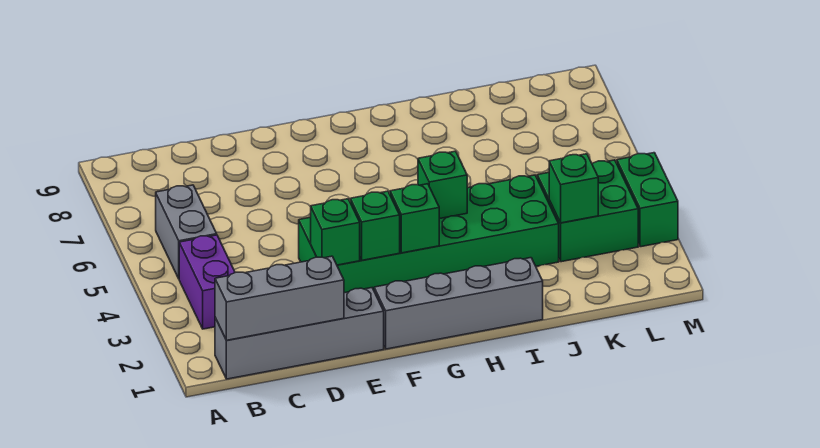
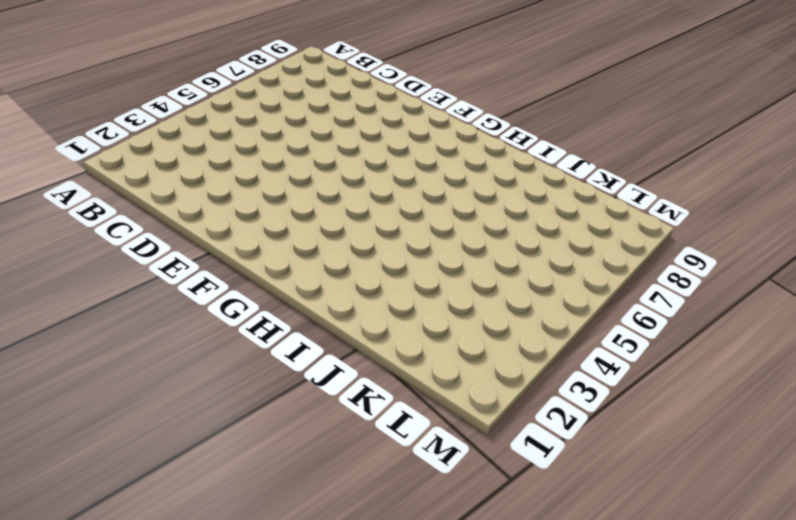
none -> grey 1x4 brick [215,288,384,379]
none -> purple 1x2 brick [179,235,235,329]
none -> grey 1x2 brick [156,185,217,278]

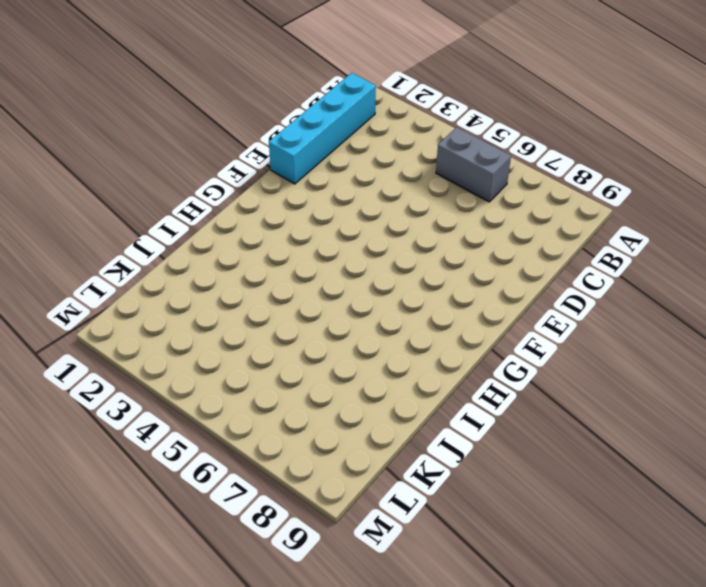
cyan 1x4 brick [269,73,376,184] -> grey 1x4 brick [215,288,384,379]
none -> purple 1x2 brick [179,235,235,329]
none -> green 2x6 brick [299,175,559,293]
none -> grey 1x4 brick [374,258,543,349]

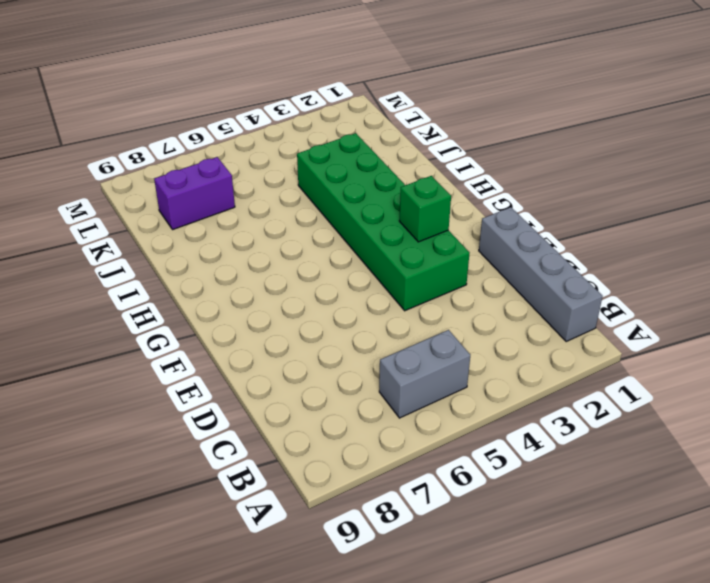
purple 1x2 brick [154,157,235,230] -> purple 1x2 brick moved to [179,235,235,329]
none -> grey 1x4 brick [374,258,543,349]
none -> green 2x2 brick [537,160,638,262]
none -> green 1x2 brick [617,153,678,247]

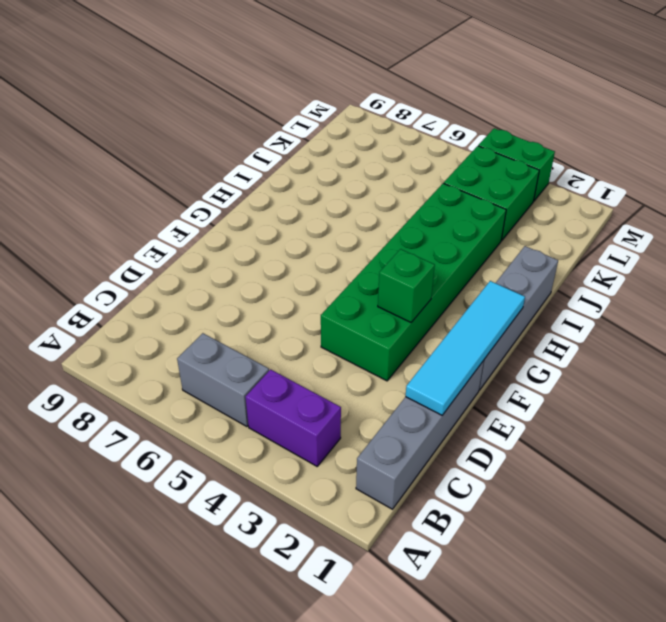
cyan 1x4 tile [406,281,525,415] -> grey 1x3 brick [215,256,344,340]
none -> green 1x1 brick [311,199,360,265]
none -> green 1x1 brick [390,184,439,253]
none -> green 1x1 brick [418,151,467,219]

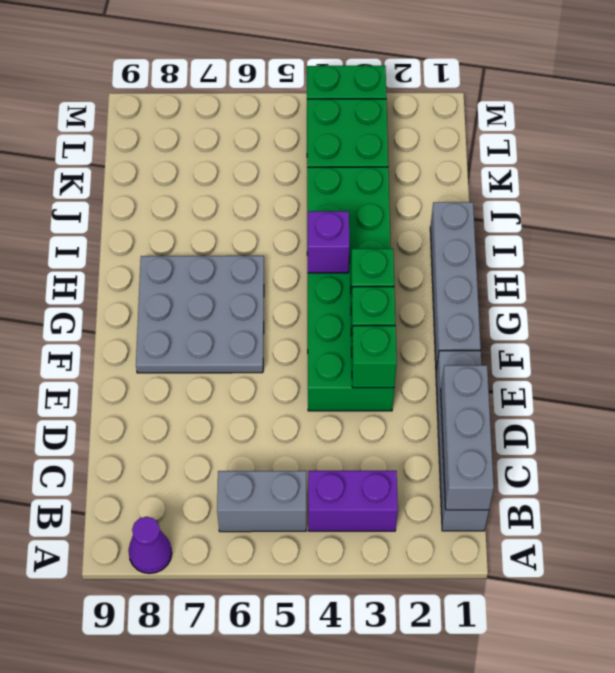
purple 1x1 cone [128,517,172,574] -> none
grey 3x3 plate [136,256,264,373] -> none
purple 1x1 brick [308,211,349,273] -> green 1x1 brick [418,151,467,219]
none -> green 1x1 brick [549,154,598,223]

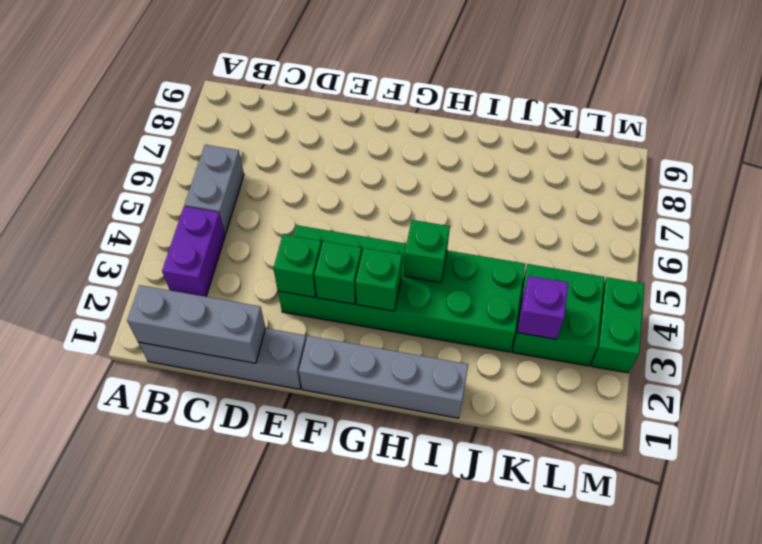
purple 1x1 brick [517,276,568,339] -> green 1x1 brick [549,154,598,223]

